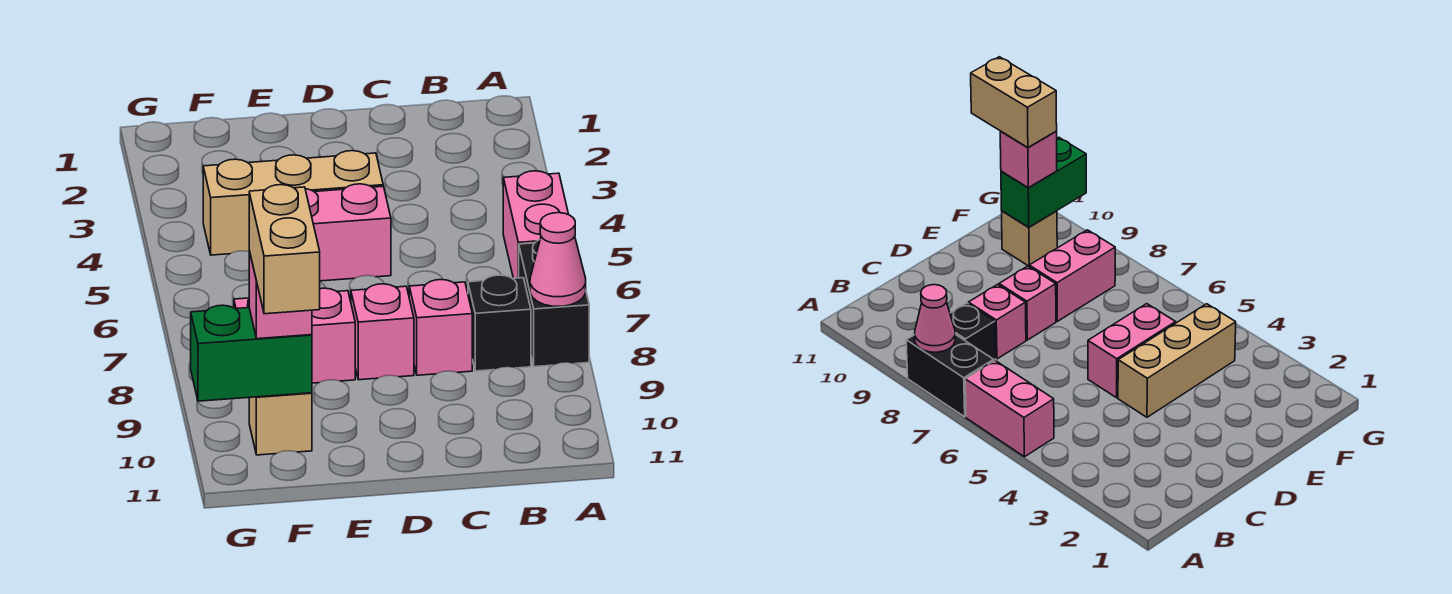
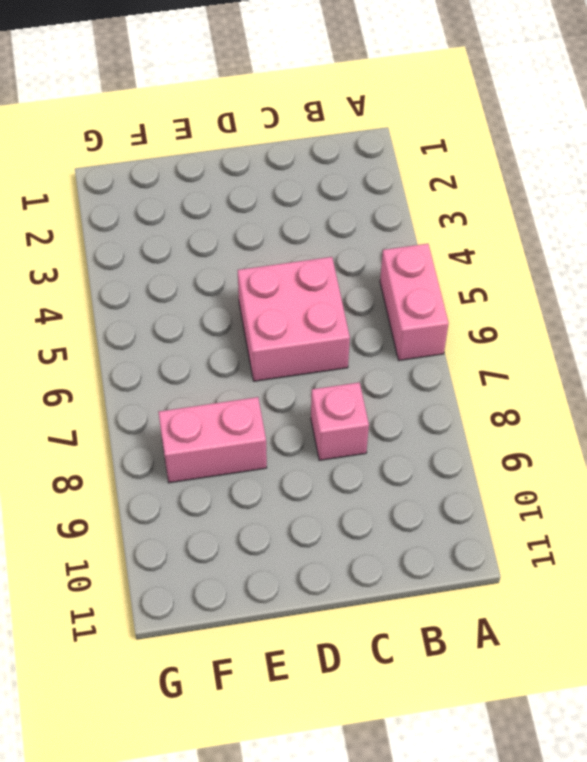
pink 2x2 brick [238,257,350,381] -> pink 1x2 brick [305,184,391,281]
none -> black 1x2 brick [519,240,589,367]
none -> black 1x1 brick [468,275,531,371]
none -> tan 1x3 brick [203,151,383,255]

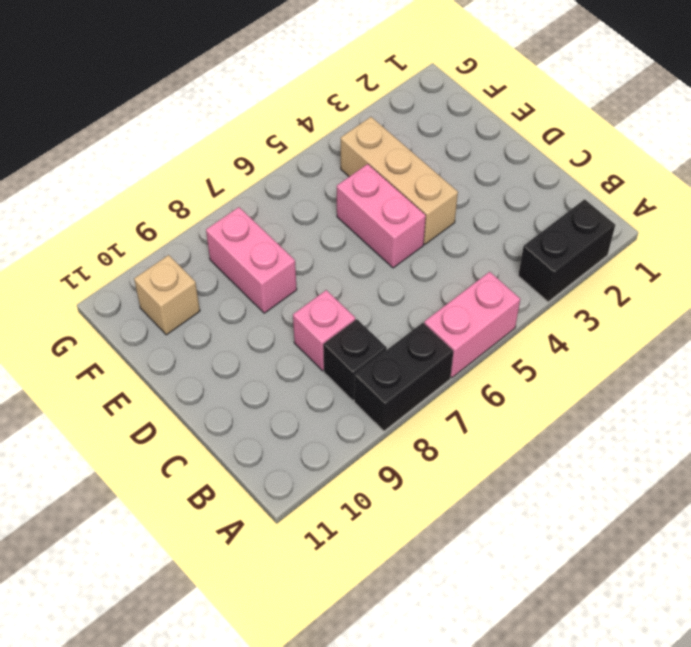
black 1x2 brick [518,199,615,302] -> none
none -> pink 1x1 brick [351,284,414,380]
none -> pink 1x1 cone [530,213,586,306]
none -> green 1x2 brick [191,305,312,401]

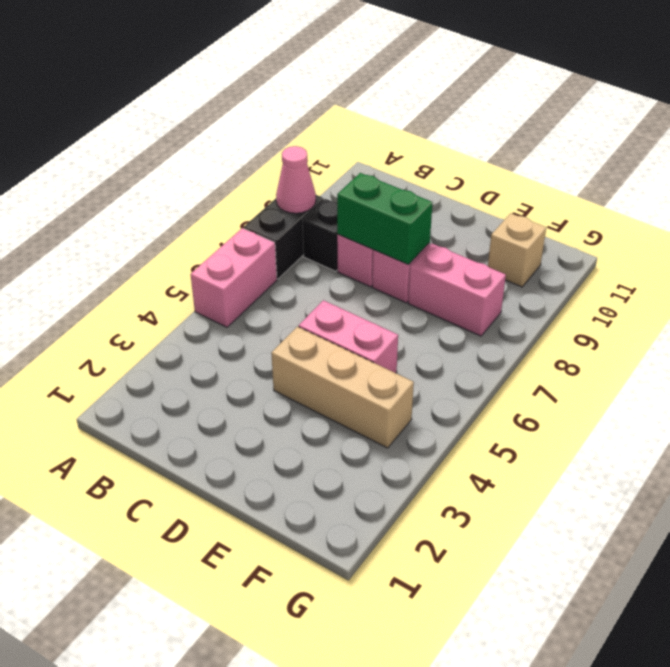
green 1x2 brick [337,173,433,265] -> green 1x2 brick moved to [191,305,312,401]
none -> pink 1x1 brick [249,251,312,339]
none -> tan 1x2 brick [249,185,320,314]

